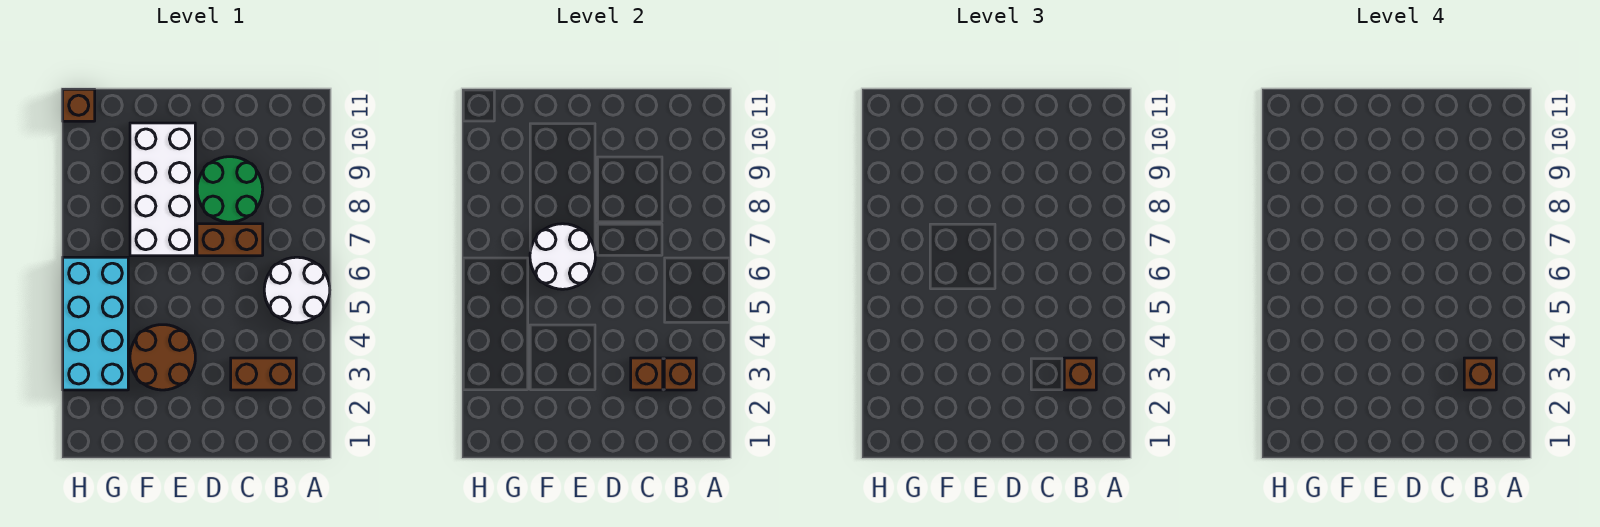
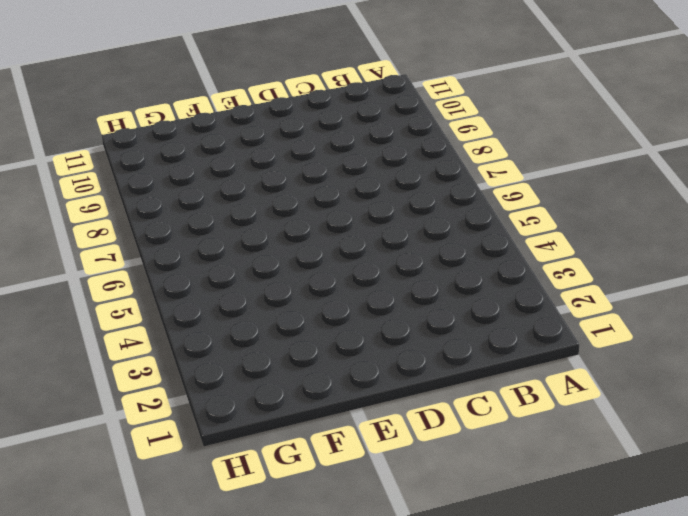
none -> white 2x2 round brick [264,257,330,323]
none -> brown 1x2 brick [231,358,296,390]
none -> brown 1x2 brick [197,224,263,256]

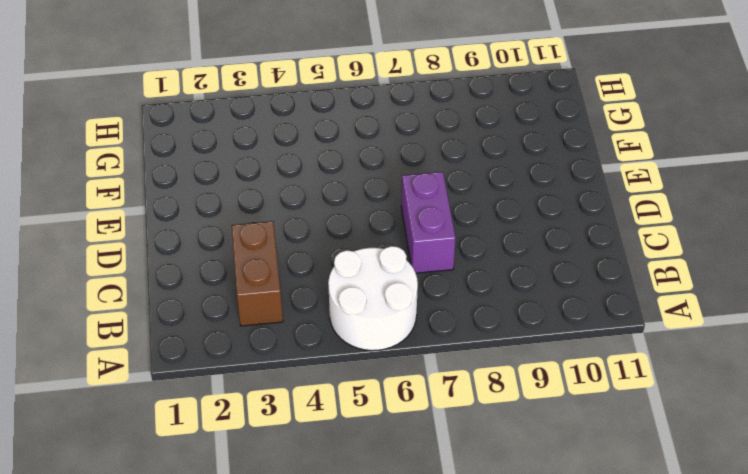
purple 1x2 brick [401,172,456,273] -> brown 1x2 brick [197,224,263,256]
none -> green 2x2 round brick [197,157,263,222]
none -> brown 2x2 round brick [130,325,195,390]
none -> white 2x4 brick [130,123,195,256]

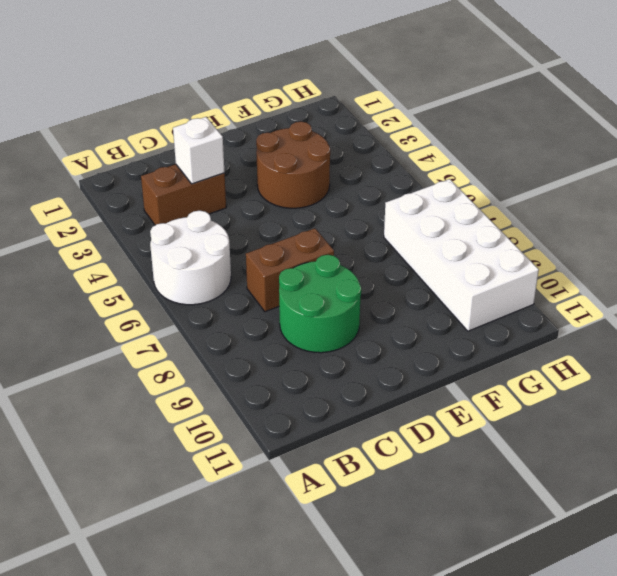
white 1x1 brick [173,117,225,184] -> brown 1x1 brick [631,358,663,390]
white 2x4 brick [384,179,539,331] -> white 2x4 brick moved to [130,123,195,256]
none -> cyan 2x4 brick [63,257,128,390]
none -> brown 1x1 brick [63,89,95,121]
none -> brown 1x1 brick [664,358,696,390]

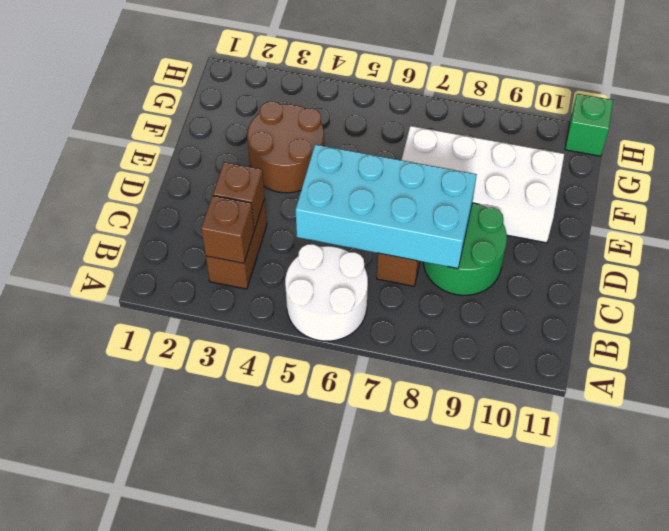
cyan 2x4 brick [296,144,477,268] -> cyan 2x4 brick moved to [63,257,128,390]
green 1x1 brick [565,94,613,156] -> brown 1x1 brick [63,89,95,121]
none -> white 2x2 round brick [530,224,595,289]
none -> brown 1x1 brick [1064,358,1096,390]
none -> brown 1x1 brick [1464,358,1496,390]

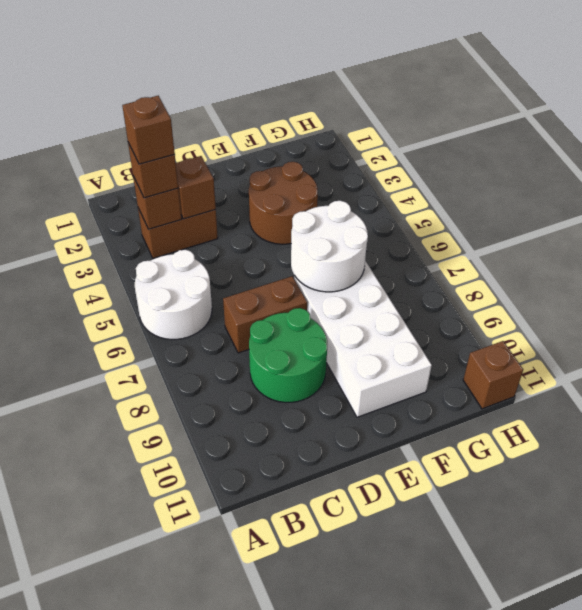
none -> cyan 2x4 brick [63,257,128,390]

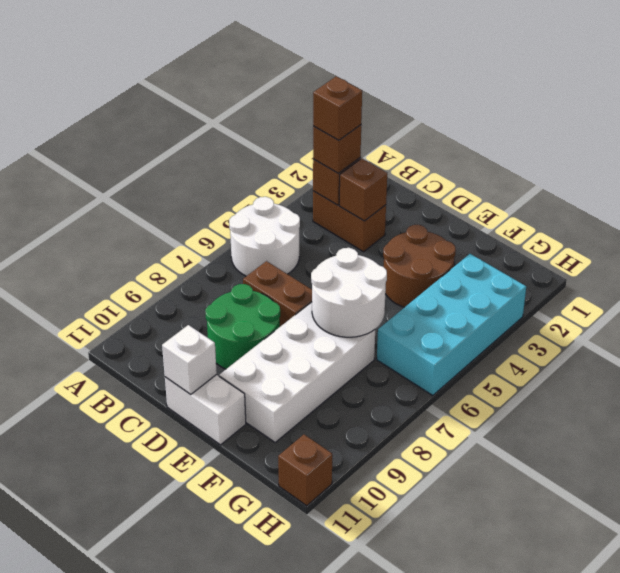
white 1x2 brick [165,375,246,445] -> none
white 1x1 brick [162,325,217,394] -> none

